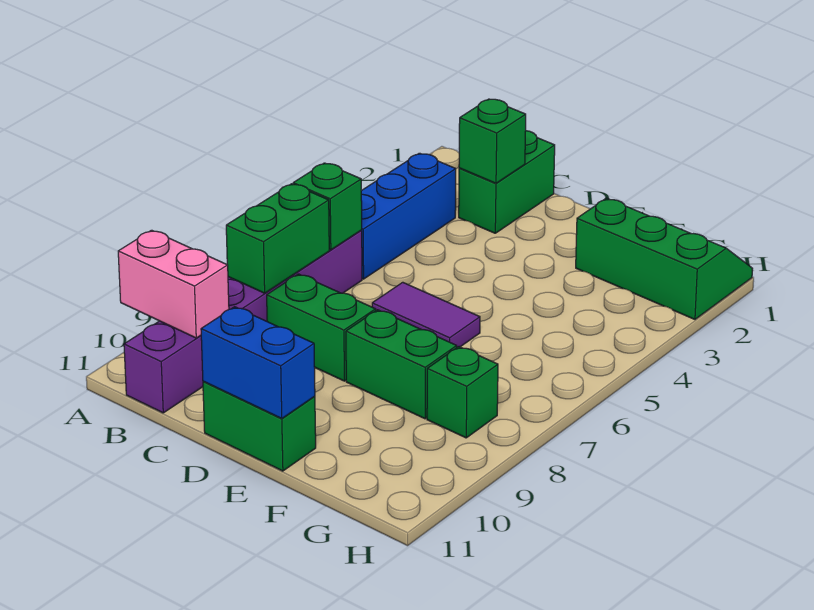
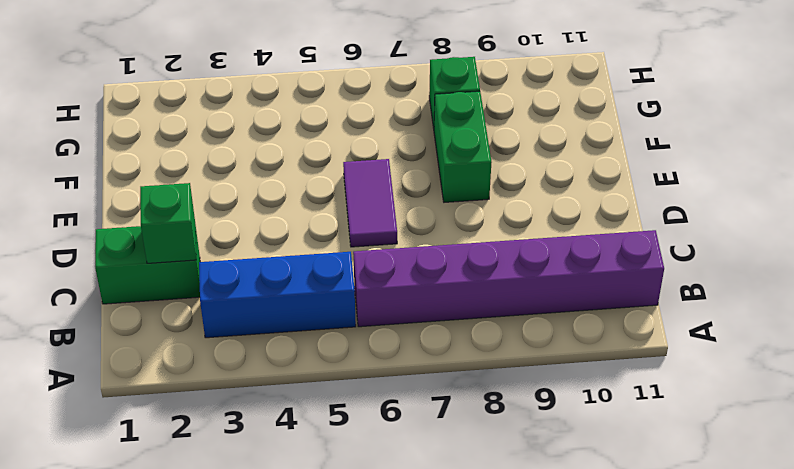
none -> green 1x2 brick [267,274,376,381]
none -> green 1x2 brick [203,381,316,471]
none -> green 2x3 slope [576,198,753,319]

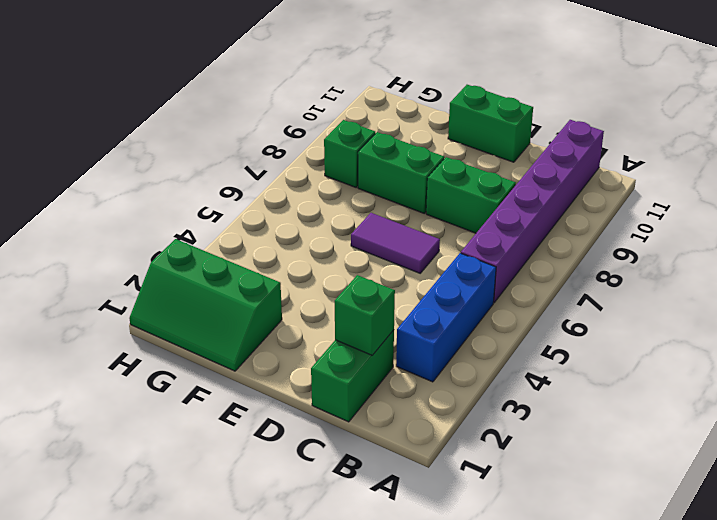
none -> pink 1x2 brick [118,230,229,338]
none -> green 1x1 brick [293,163,362,250]
none -> green 1x2 brick [226,184,329,293]

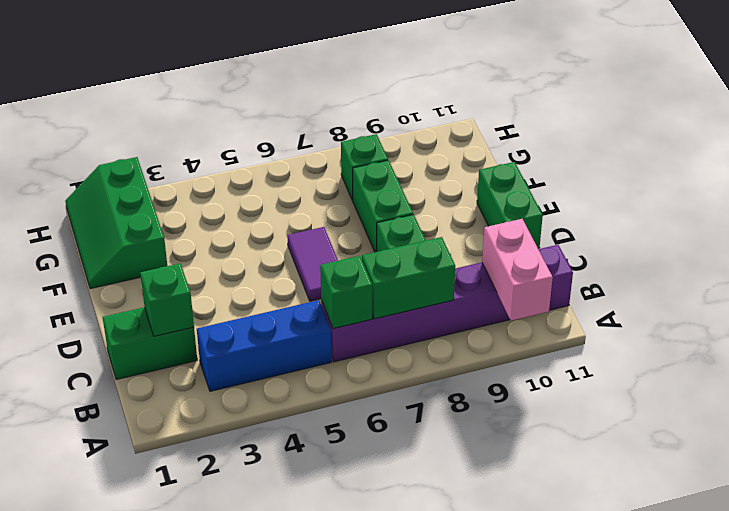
none -> blue 1x2 brick [201,307,315,419]

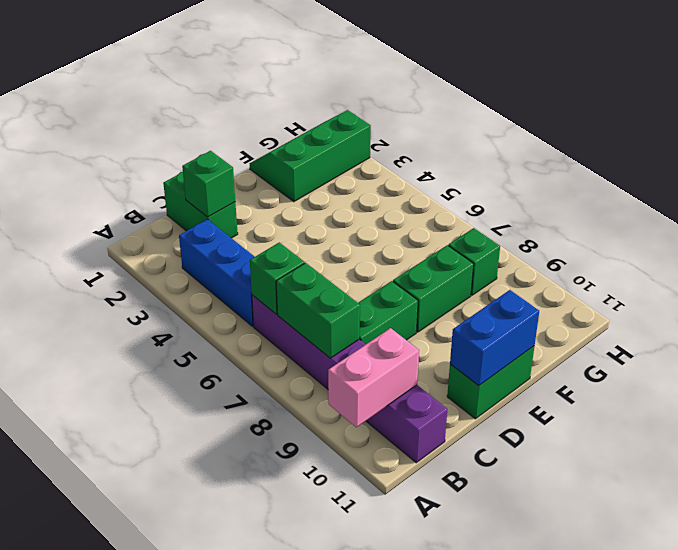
none -> purple 1x2 tile [372,282,480,347]

